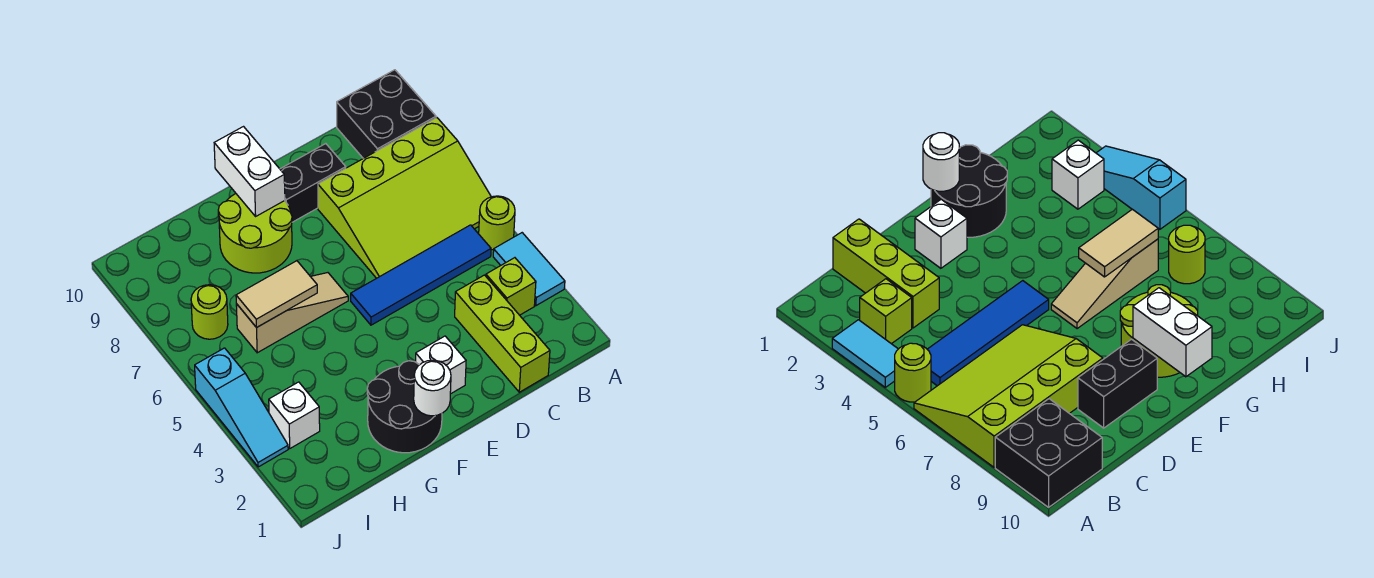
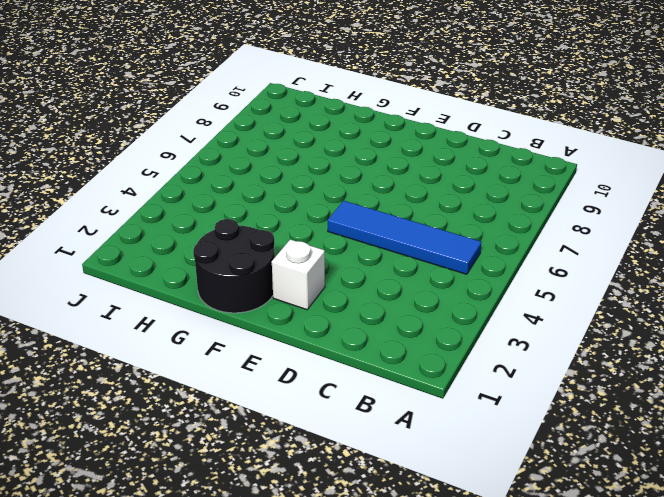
none -> cyan 1x2 tile [493,233,565,306]
none -> lime 1x1 round brick [479,196,515,250]
none -> lime 3x4 slope [318,118,491,278]

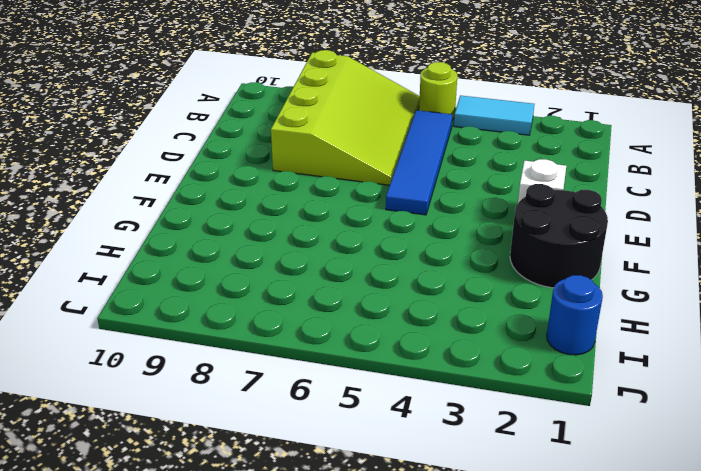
blue 1x1 round brick [547,275,603,355] -> none
none -> black 2x2 brick [337,70,436,158]
none -> lime 1x1 brick [486,258,536,315]
none -> lime 1x3 brick [455,275,550,392]

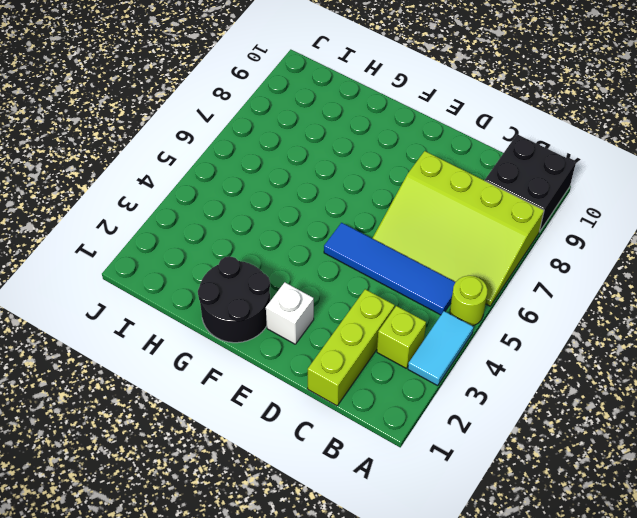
none -> black 1x2 brick [280,144,346,222]
none -> tan 1x3 slope [236,273,348,353]
none -> lime 2x2 round brick [218,194,292,273]

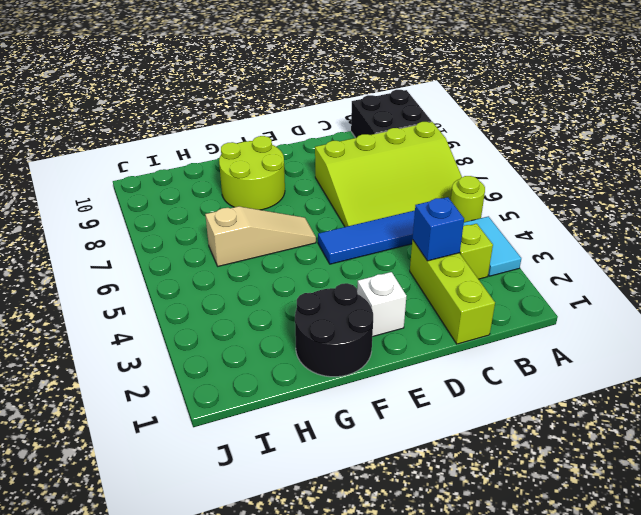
blue 1x1 brick [413,197,464,261] -> none
none -> black 1x2 brick [280,144,346,222]
none -> white 1x1 brick [269,382,320,448]
none -> lime 1x1 round brick [191,285,228,339]

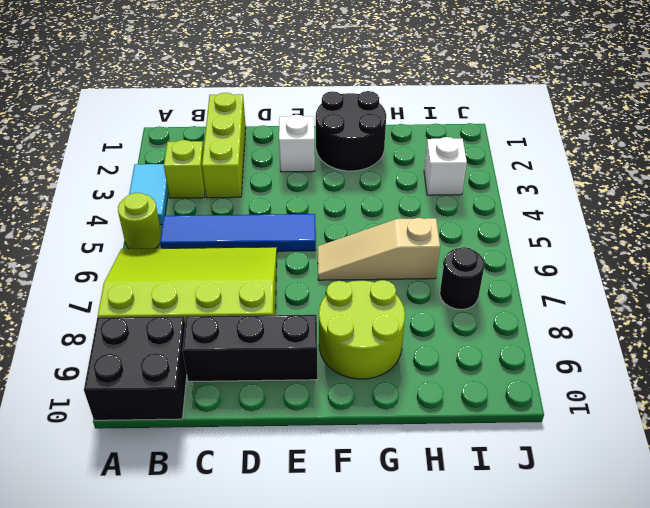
black 1x3 brick [182,315,318,382] -> black 1x2 brick [280,144,346,222]
black 1x1 round brick [440,247,484,310] -> lime 1x1 round brick [191,285,228,339]
none -> cyan 1x3 slope [195,348,288,467]
none -> white 1x1 round brick [414,360,451,416]
none -> white 1x2 brick [214,127,285,216]

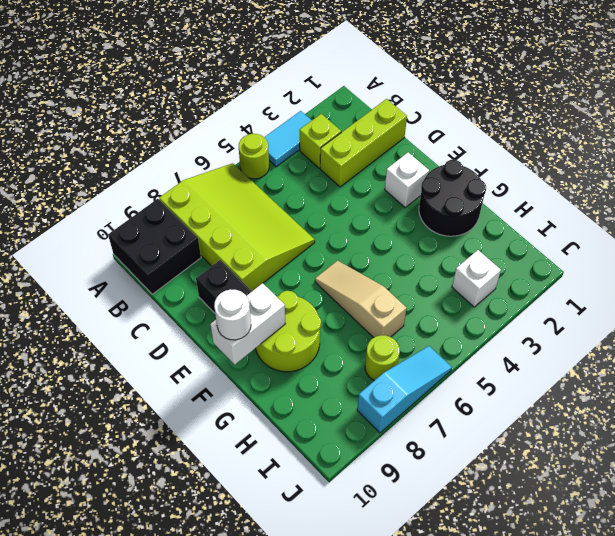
white 1x1 round brick [214,289,251,340] -> white 1x1 round brick moved to [414,360,451,416]
cyan 1x3 slope [357,346,452,433] -> cyan 1x3 slope moved to [195,348,288,467]
none -> blue 1x4 tile [351,225,491,325]
none -> tan 1x2 tile [236,261,317,328]

